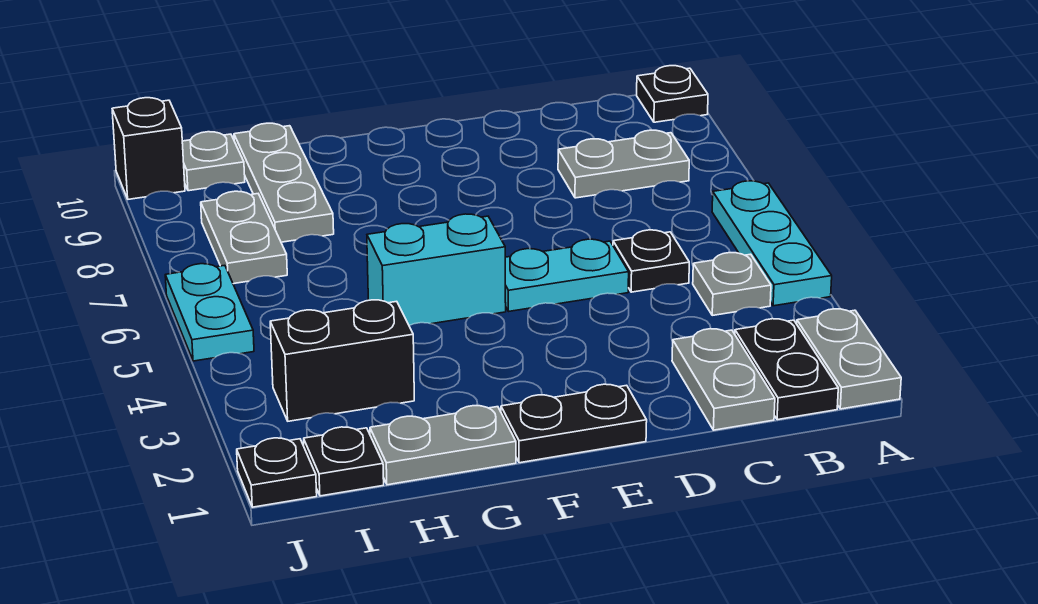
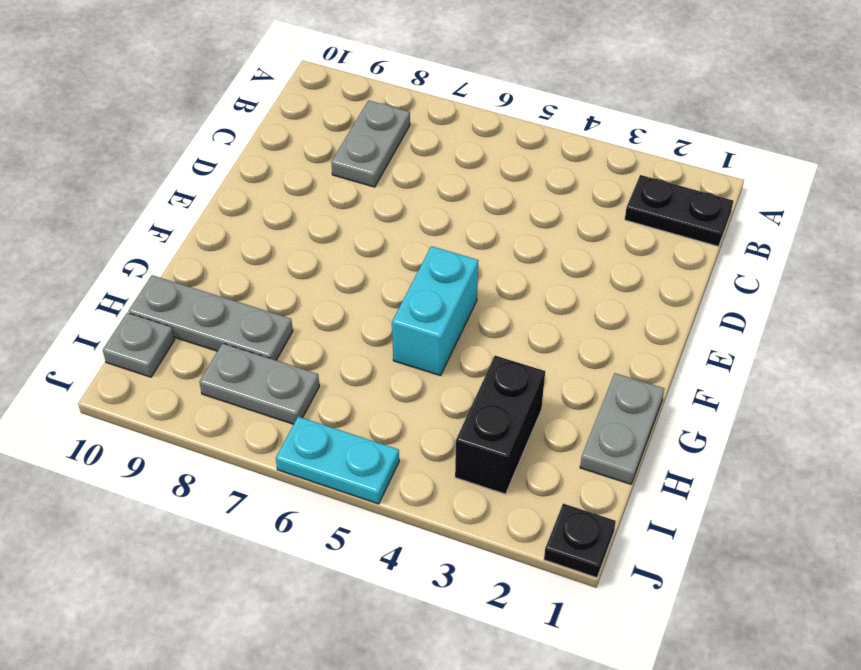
none -> grey 1x2 plate [797,309,901,409]
none -> cyan 1x3 plate [712,181,832,306]
none -> black 1x1 plate [637,66,708,122]

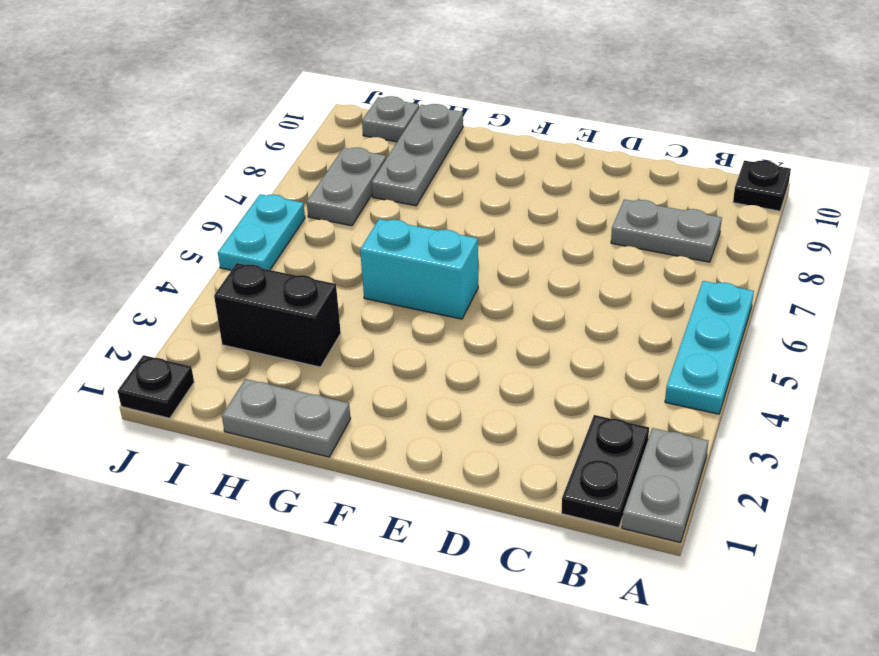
none -> grey 1x1 plate [693,253,771,315]
none -> grey 1x2 plate [672,329,775,430]
none -> black 1x1 plate [613,230,689,292]

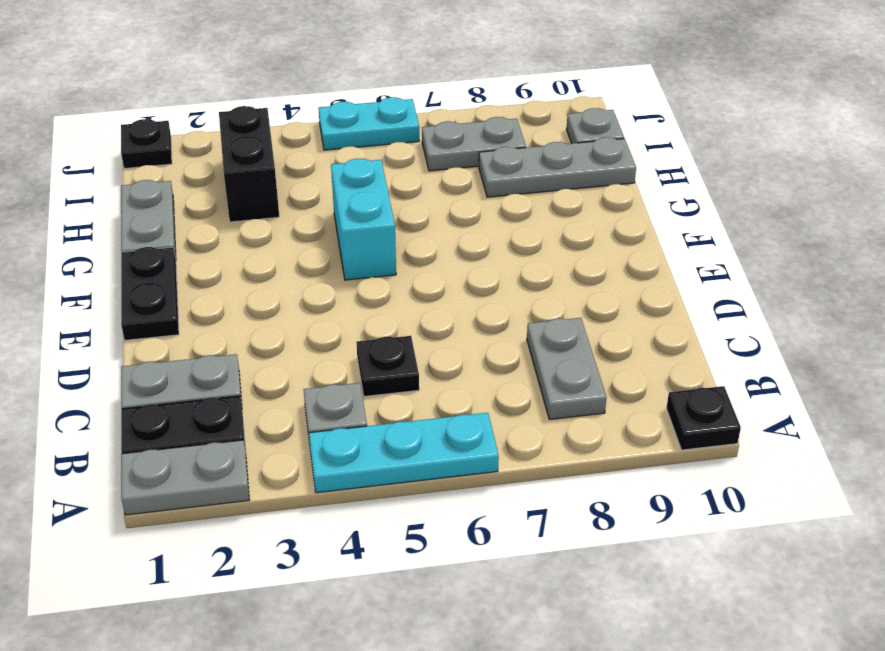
none -> cyan 1x2 plate [505,239,629,311]
none -> black 1x1 plate [304,427,384,496]
none -> black 1x1 brick [112,98,185,199]

